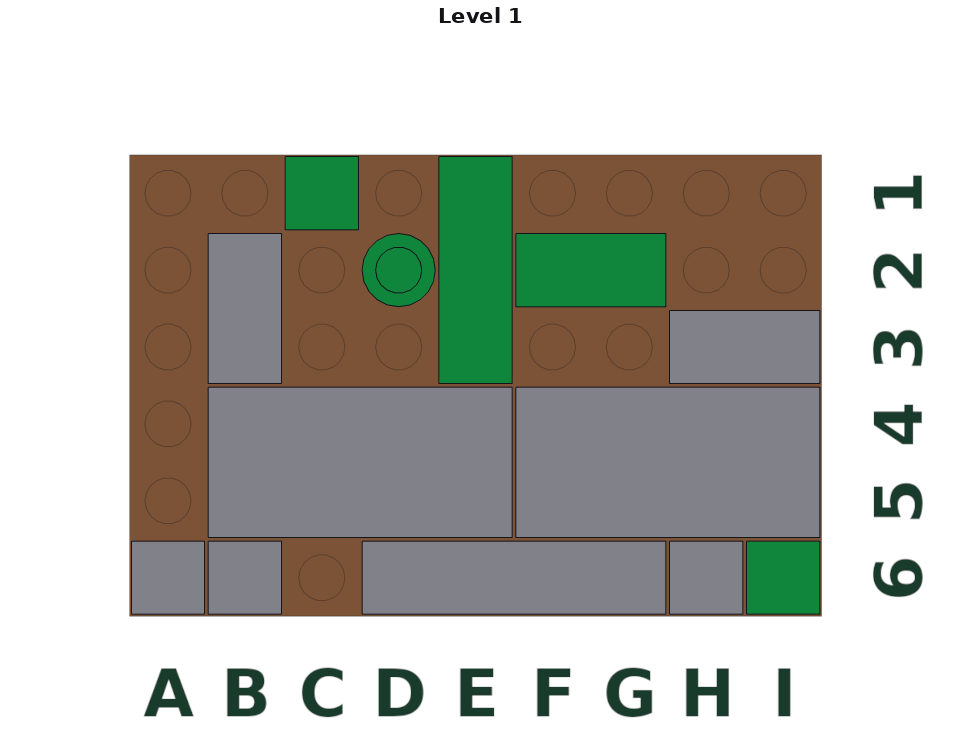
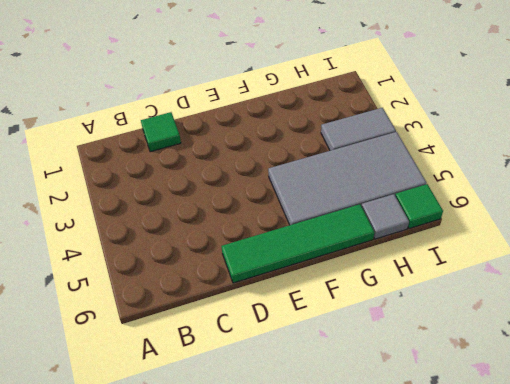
green 1x4 tile [221,204,375,283] -> grey 1x4 tile [362,541,666,614]
none -> grey 1x1 tile [132,541,205,614]
none -> grey 1x2 tile [208,234,282,384]
none -> grey 2x4 tile [208,387,512,538]

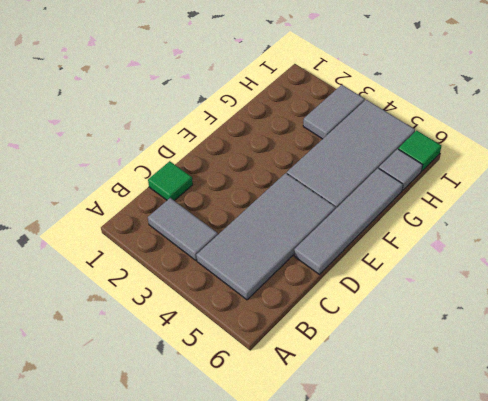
none -> grey 1x1 tile [132,541,205,614]
none -> grey 1x1 tile [208,541,282,614]
none -> green 1x1 round brick [362,234,435,307]

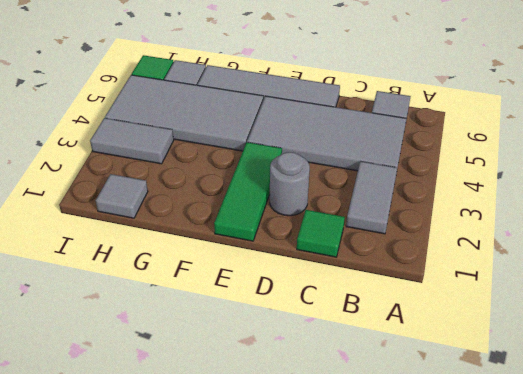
grey 1x1 round brick [270,152,310,216] -> green 1x1 round brick [362,234,435,307]
grey 1x1 tile [96,174,148,218] -> grey 1x1 tile moved to [132,541,205,614]
none -> green 1x2 tile [516,234,666,307]

